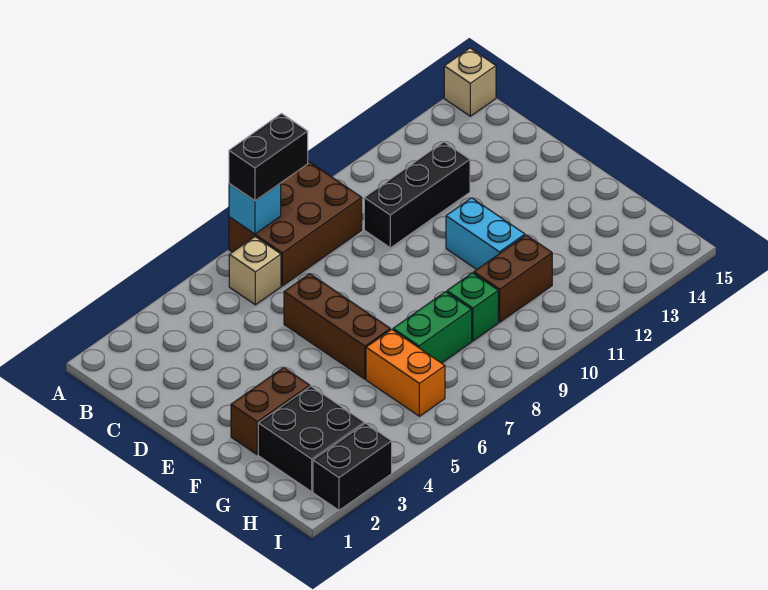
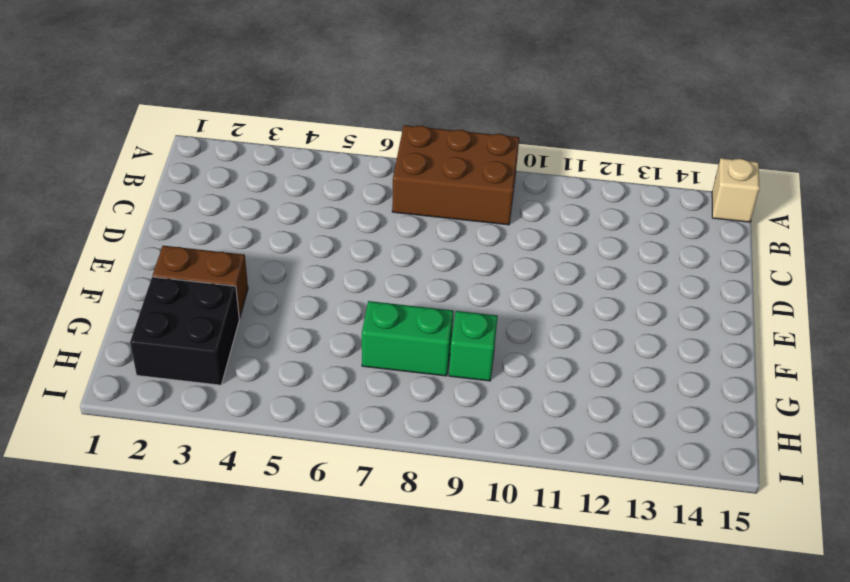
none -> tan 1x1 brick [229,237,281,305]
none -> black 1x3 brick [364,142,470,248]
none -> brown 1x3 brick [284,274,390,379]

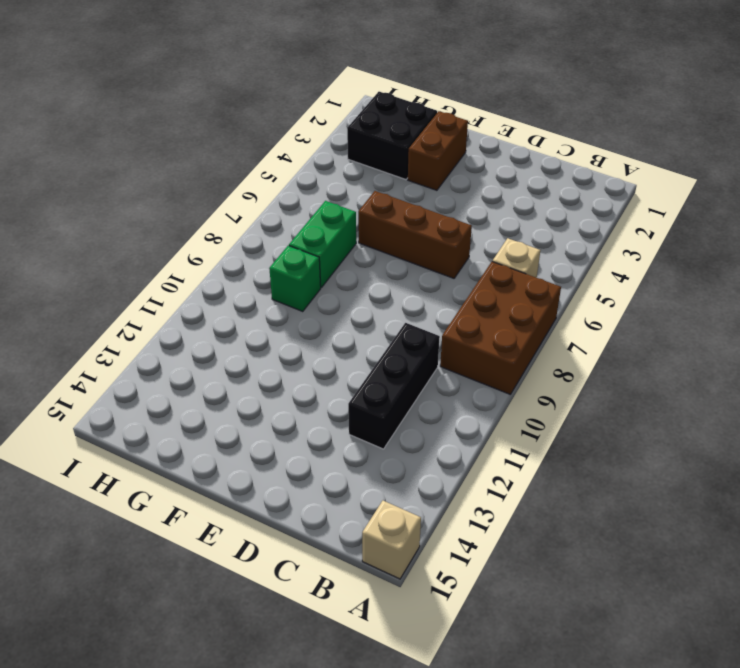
none -> cyan 1x2 brick [446,198,525,269]
none -> orange 1x2 brick [366,329,445,416]
none -> brown 1x2 brick [474,235,552,322]

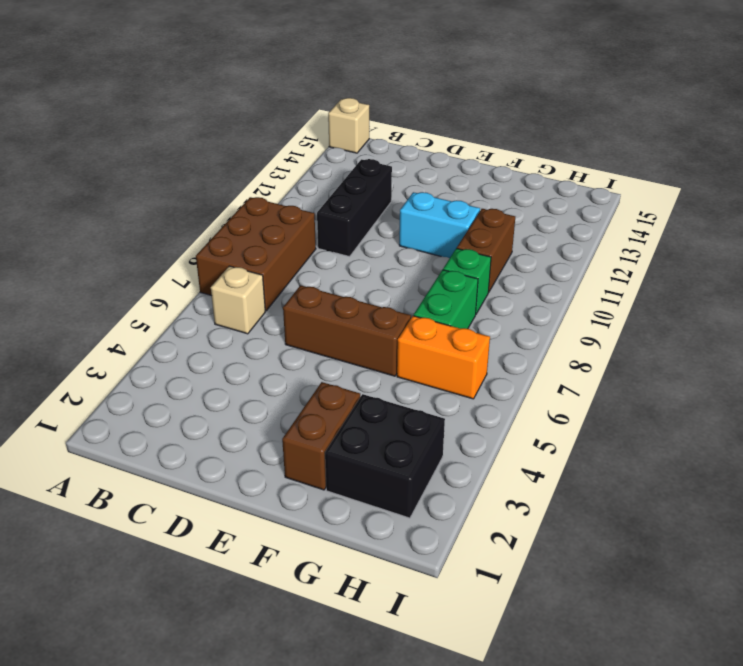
none -> black 1x2 brick [313,423,392,510]
none -> cyan 1x1 brick [229,184,281,234]
none -> black 1x2 brick [229,114,308,201]

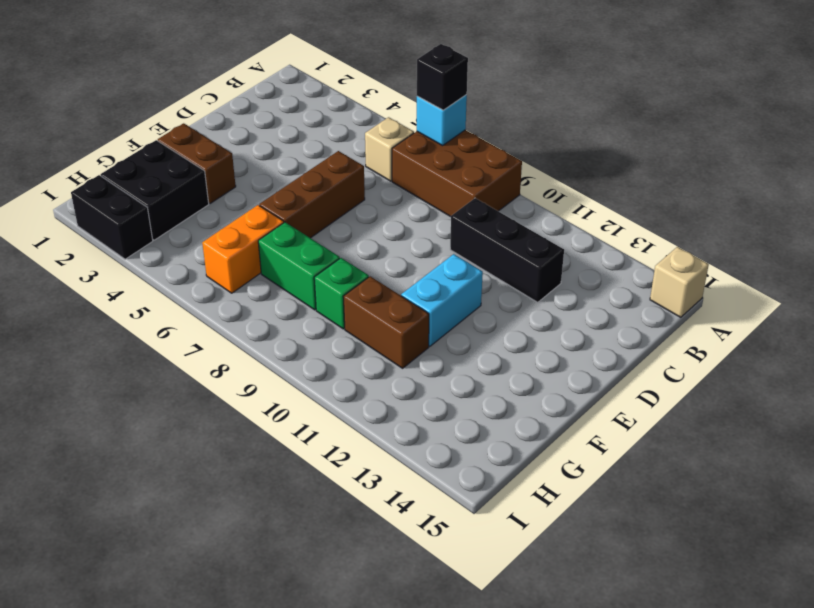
black 1x1 brick [417,44,468,110] -> black 1x2 brick [229,114,308,201]

